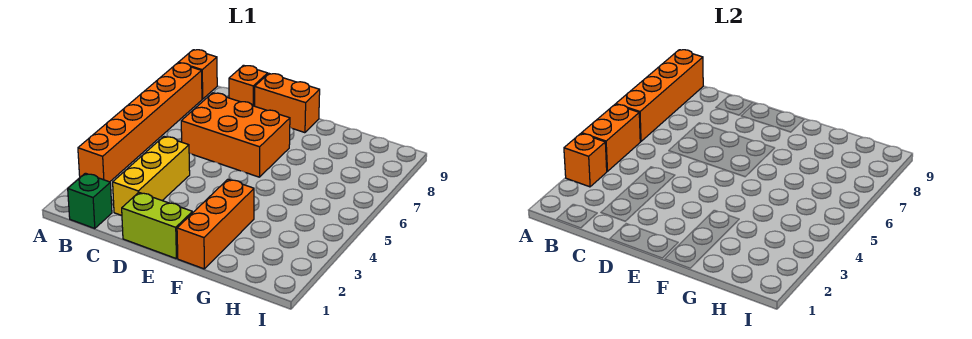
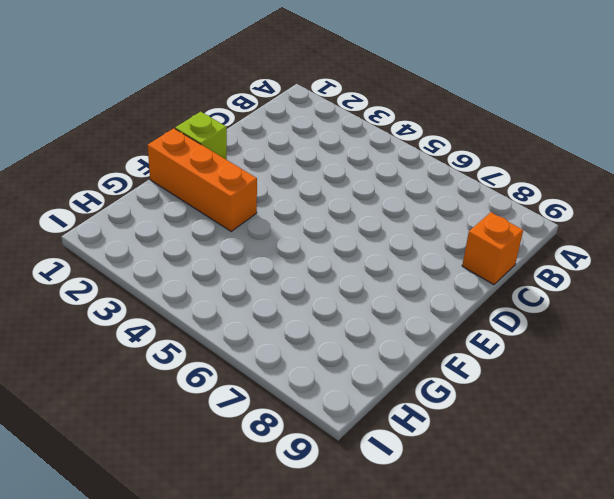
lime 1x1 brick [175,112,227,160] -> lime 1x2 brick [122,192,192,258]
none -> orange 1x6 brick [78,63,202,182]
none -> orange 1x1 brick [178,50,217,99]
none -> green 1x1 brick [68,173,112,229]

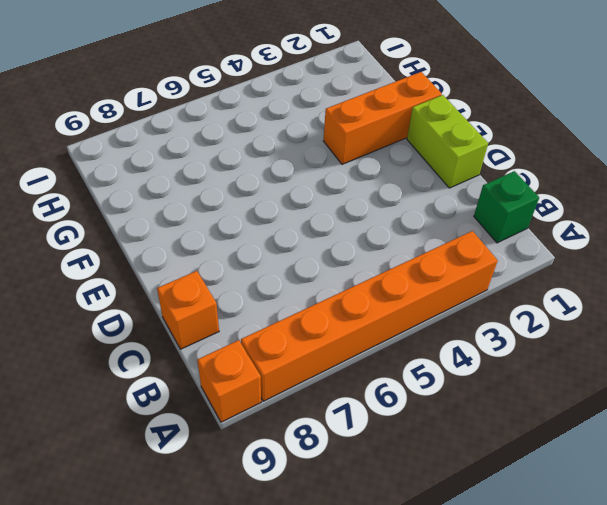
none -> yellow 1x3 brick [113,136,190,216]
none -> orange 2x3 brick [181,93,290,177]
none -> orange 1x2 brick [255,74,320,133]

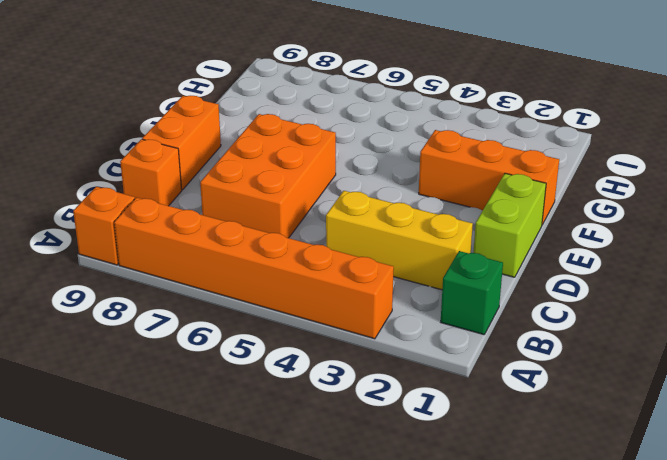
none -> orange 1x1 brick [564,134,607,187]
none -> orange 1x2 brick [582,104,640,171]
none -> orange 1x4 brick [616,50,703,142]

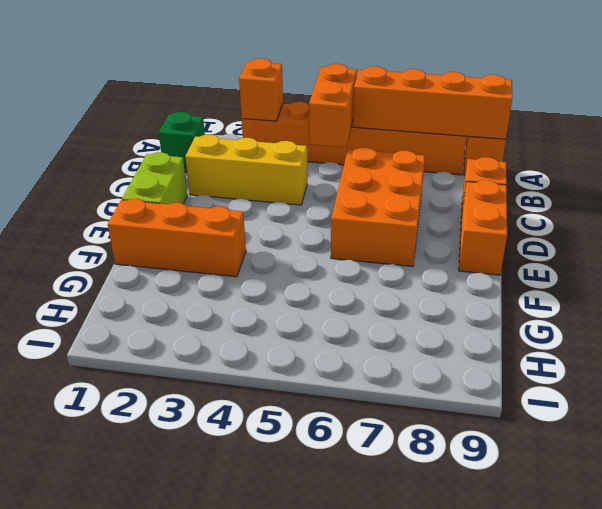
orange 1x2 brick [309,64,357,147] -> orange 1x2 brick turned to [582,104,640,171]

